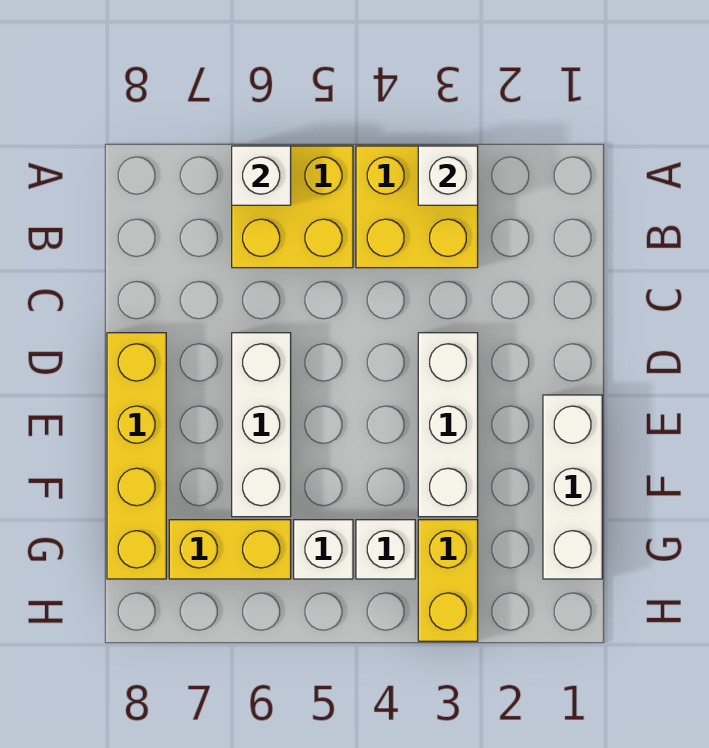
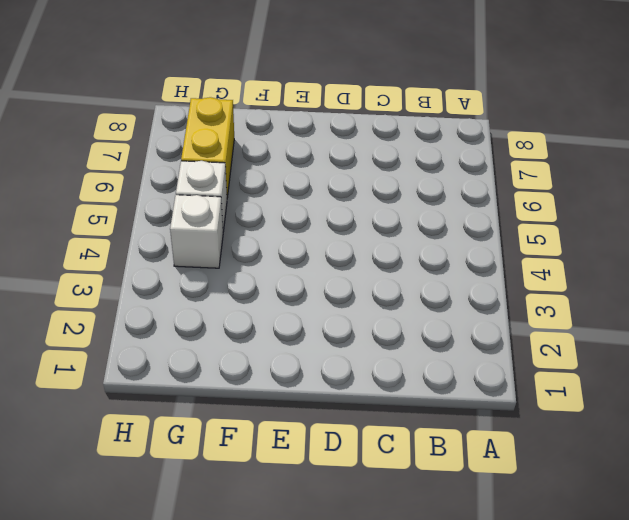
none -> yellow 2x2 brick [356,146,478,268]
none -> yellow 2x2 brick [232,146,353,268]
none -> white 1x3 brick [418,333,478,517]

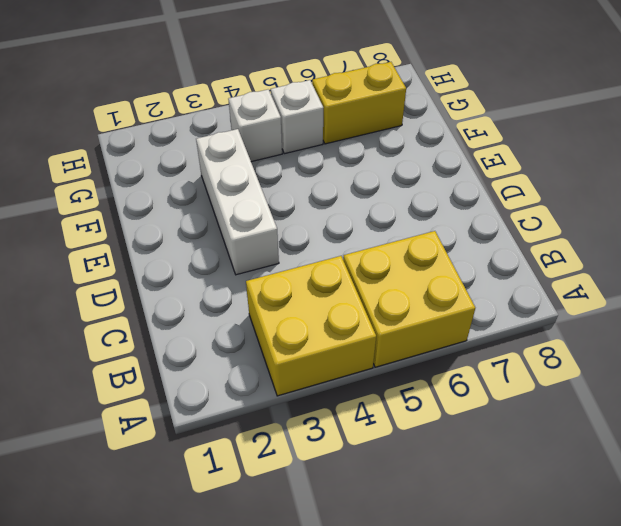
none -> white 1x3 brick [232,333,291,517]
none -> yellow 1x4 brick [107,333,166,579]
none -> white 1x3 brick [543,395,602,579]

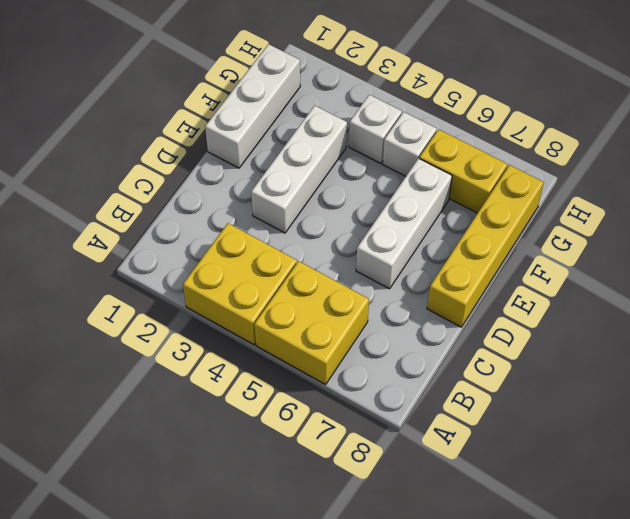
none -> yellow 1x2 brick [418,520,478,641]
none -> white 1x1 brick [418,146,478,205]
none -> white 1x1 brick [232,146,291,205]

